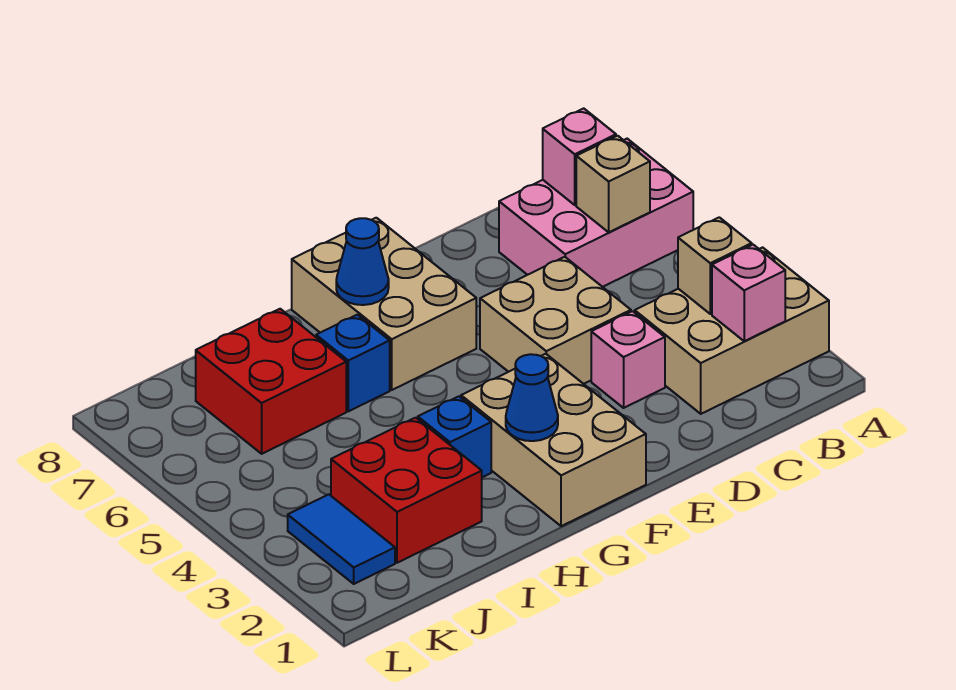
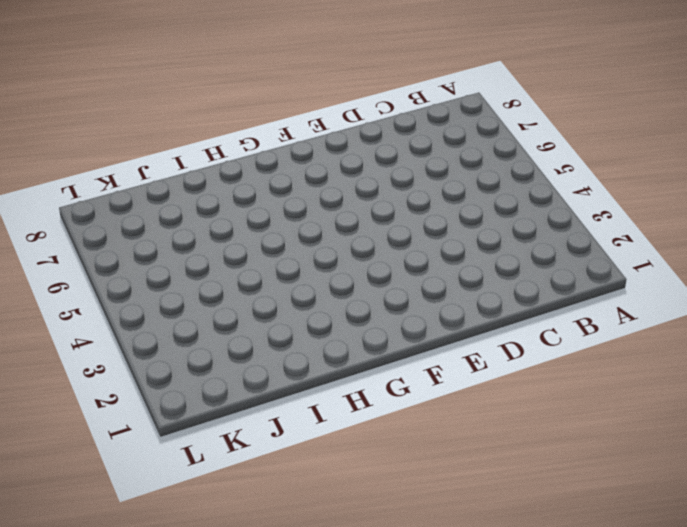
none -> tan 2x3 brick [635,247,829,414]
none -> pink 2x3 brick [499,139,693,287]
none -> pink 1x1 brick [591,311,665,408]

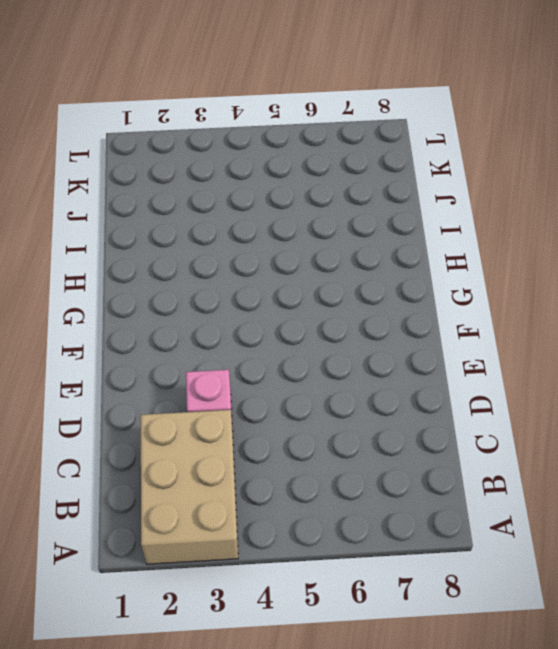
none -> pink 2x3 brick [499,139,693,287]
none -> tan 2x2 brick [480,257,631,384]
none -> tan 2x3 brick [461,354,646,526]

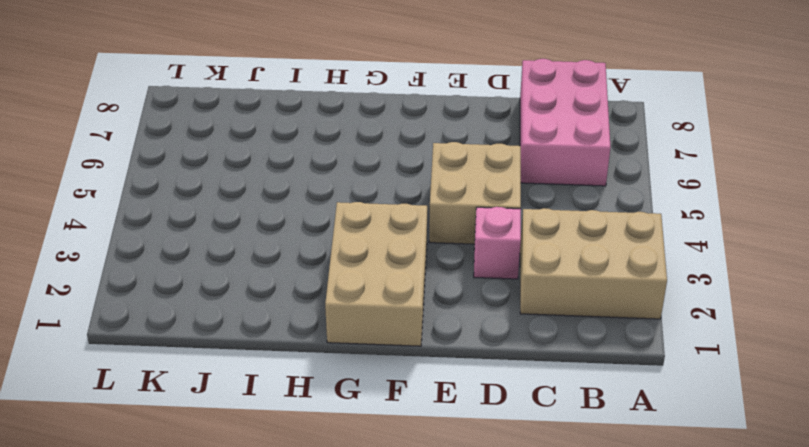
pink 2x3 brick [520,59,611,186] -> pink 2x3 brick turned to [499,139,693,287]
none -> tan 2x3 brick [292,218,476,390]
none -> blue 1x1 brick [418,396,491,477]
none -> blue 1x1 brick [316,315,390,411]

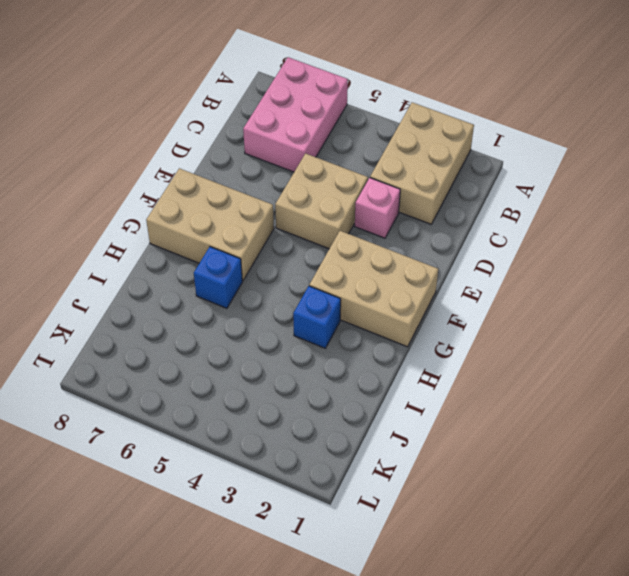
none -> red 2x2 brick [331,418,482,563]
none -> red 2x2 brick [196,309,346,454]
none -> blue 1x2 tile [288,494,395,584]

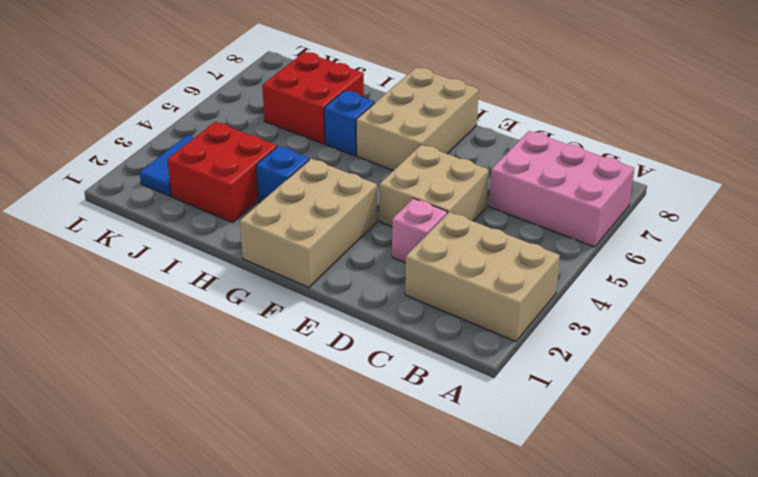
none -> pink 1x1 brick [712,245,785,341]
none -> tan 1x1 brick [678,217,752,314]
none -> tan 1x1 brick [576,136,650,232]

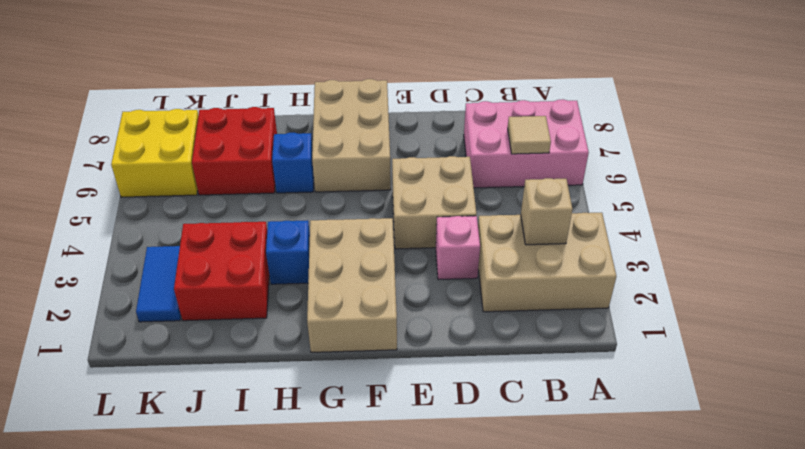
tan 1x1 tile [508,116,551,154] -> tan 1x1 brick [576,136,650,232]
yellow 2x2 brick [111,109,198,197] -> none
none -> pink 1x1 brick [712,245,785,341]
none -> pink 1x1 brick [543,108,616,205]
none -> blue 1x1 cone [506,354,558,441]

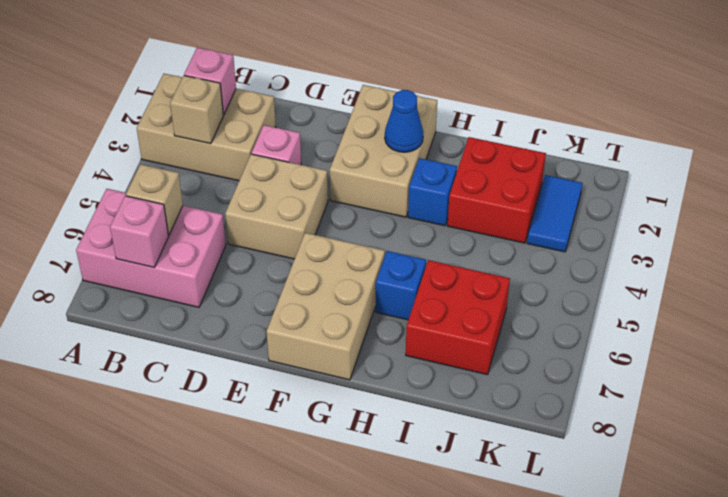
none -> blue 1x1 cone [336,218,389,305]

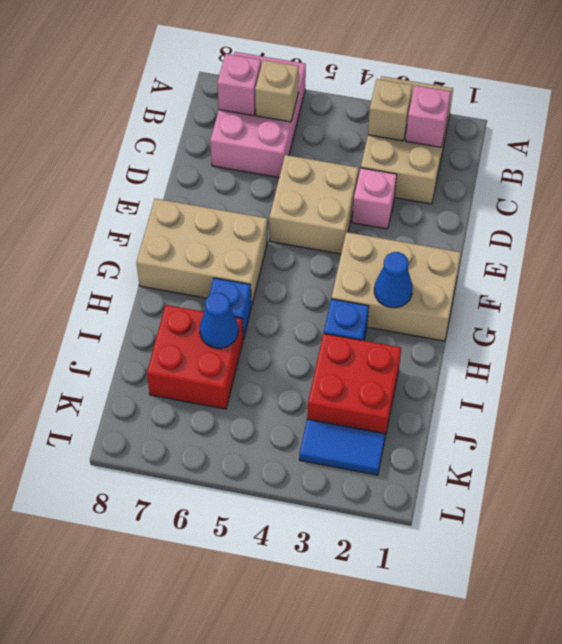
blue 1x1 cone [200,293,238,348] -> blue 1x1 cone moved to [336,218,389,305]

